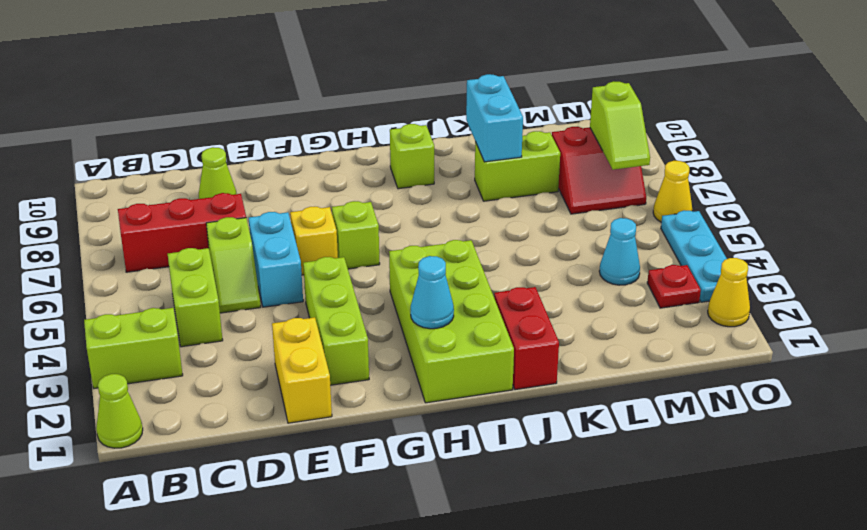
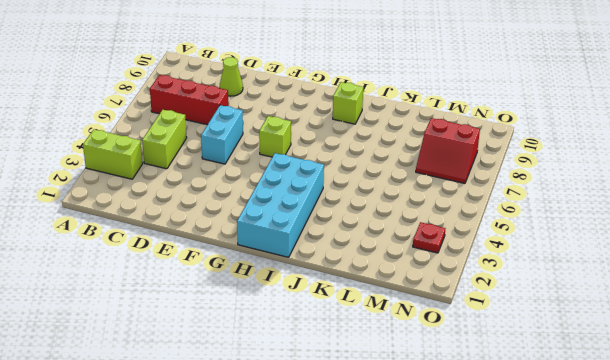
cyan 2x4 brick [237,153,324,257] -> lime 2x4 brick [389,240,514,403]
none -> lime 1x1 cone [96,374,143,448]
none -> lime 1x2 slope [206,217,261,313]
none -> yellow 1x2 brick [272,317,332,423]

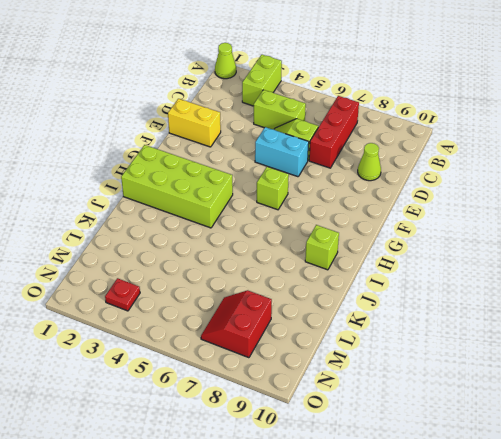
none -> lime 1x3 brick [303,257,369,385]
none -> yellow 1x1 brick [290,207,338,275]
none -> red 1x2 brick [494,287,559,390]

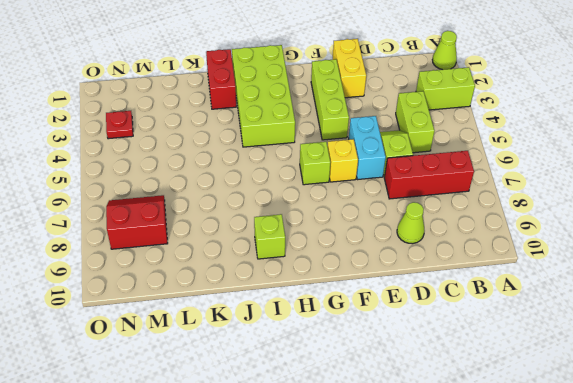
none -> lime 1x2 brick [475,131,560,201]
none -> cyan 1x1 cone [599,218,640,285]
none -> yellow 1x1 cone [708,258,750,327]

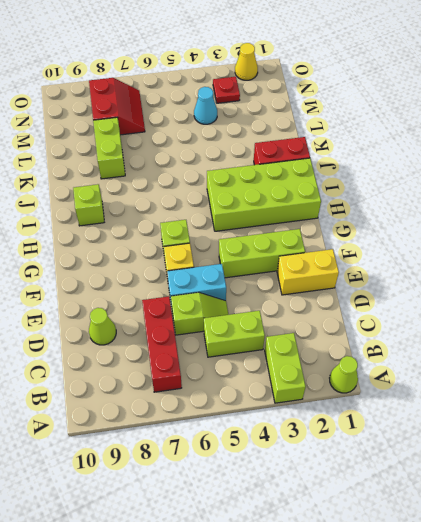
none -> cyan 1x3 plate [661,210,727,302]
none -> yellow 1x1 cone [653,161,692,222]
none -> cyan 1x1 cone [411,256,454,329]

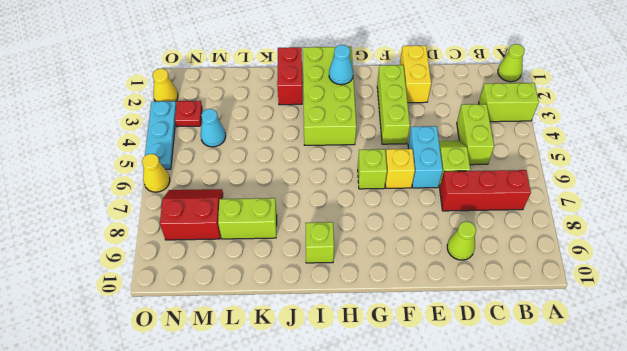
none -> cyan 1x2 brick [466,74,523,162]
none -> lime 1x2 slope [590,81,650,170]

